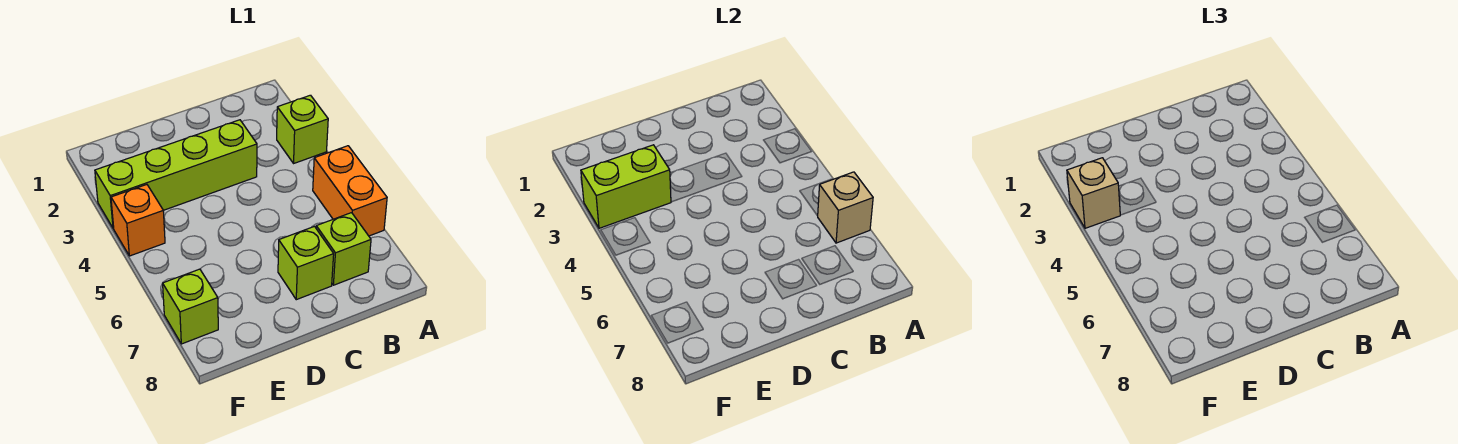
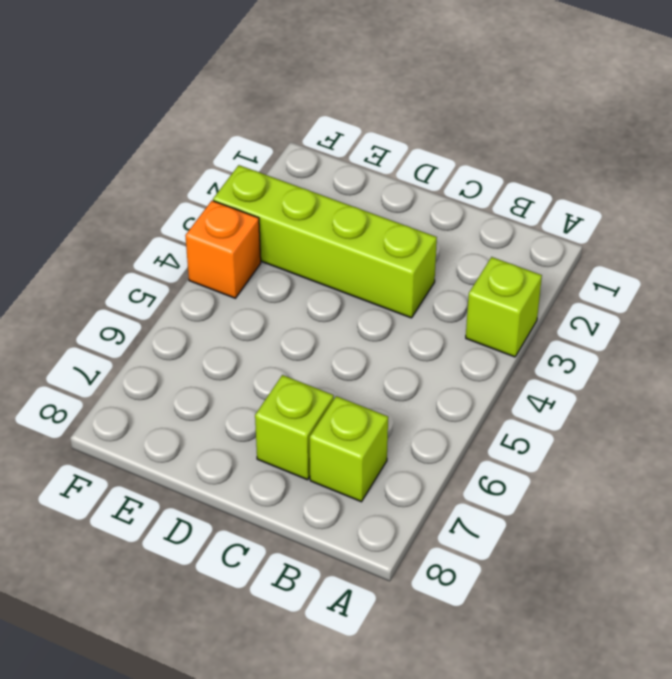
none -> orange 1x2 brick [313,146,387,236]
none -> lime 1x1 brick [163,269,218,344]

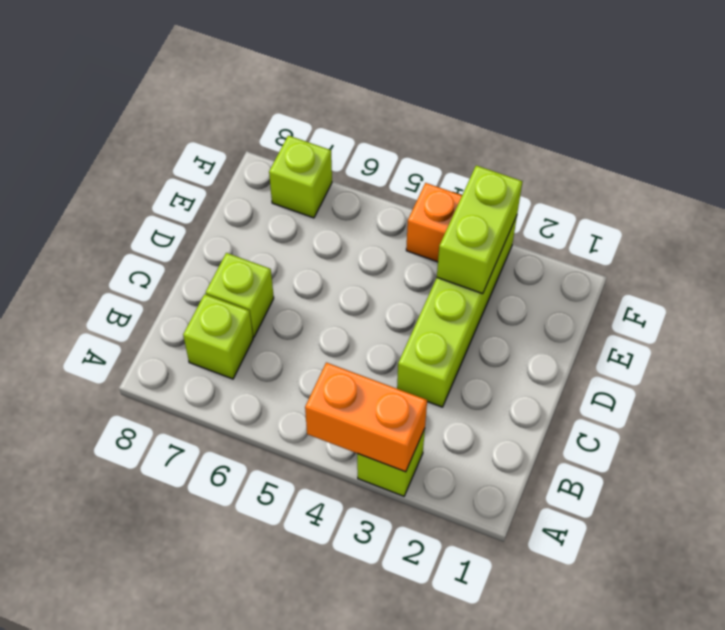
orange 1x2 brick [305,363,427,472] -> orange 1x2 brick moved to [313,146,387,236]
none -> tan 1x1 brick [818,172,873,243]
none -> tan 1x1 brick [1067,158,1120,228]

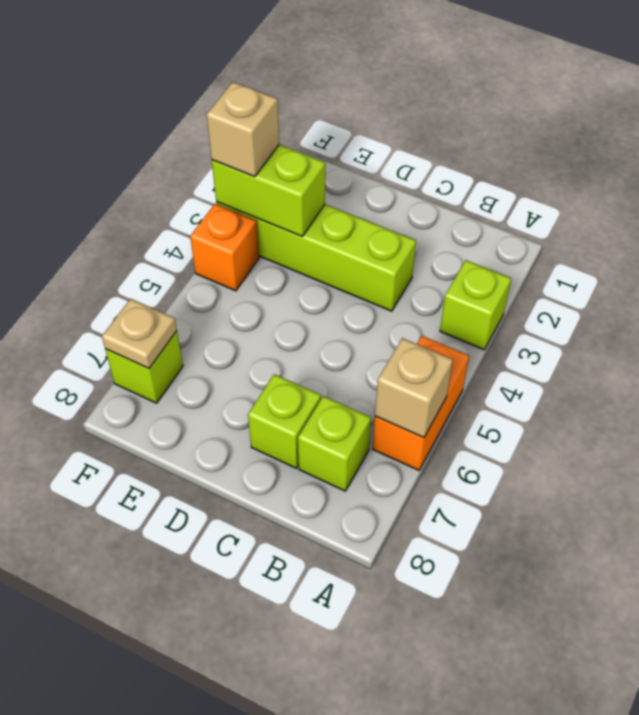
tan 1x1 plate [102,299,177,368] -> none

